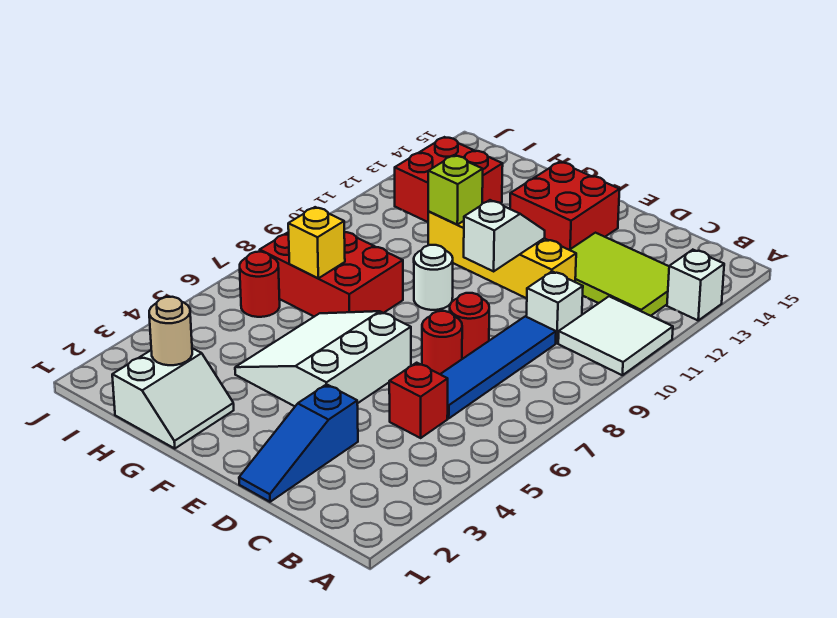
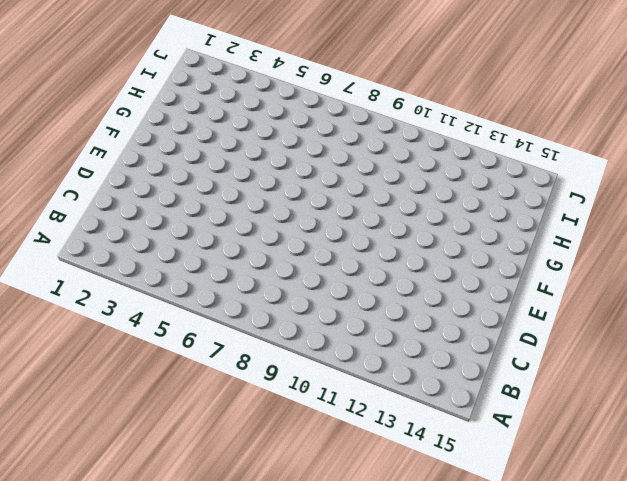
none -> white 2x2 tile [558,296,673,375]
none -> white 1x1 brick [667,250,724,320]
none -> lime 2x3 tile [570,233,669,316]

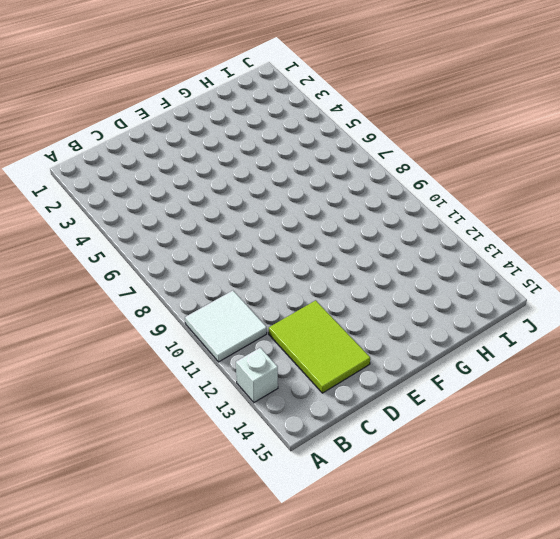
lime 2x3 tile [269,300,370,393] -> lime 2x3 tile turned to [570,233,669,316]
none -> red 1x1 brick [389,363,448,438]
none -> blue 1x4 tile [440,316,556,418]
none -> white 1x1 brick [526,271,583,343]

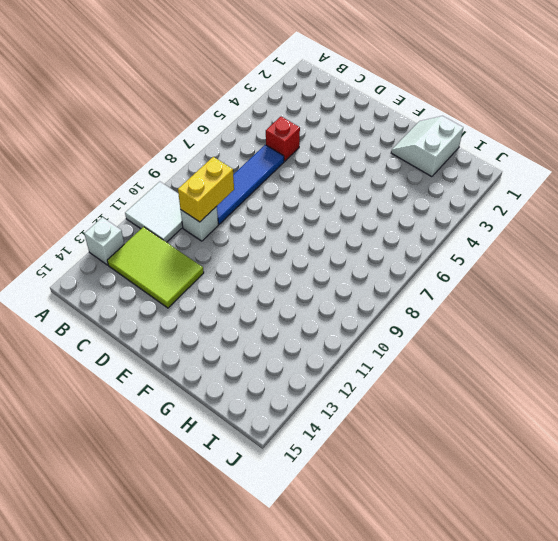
yellow 1x2 brick [178,157,234,222] -> none
none -> blue 1x3 slope [239,384,358,502]
none -> red 1x1 round brick [422,311,462,374]
none -> red 1x1 round brick [450,293,489,359]

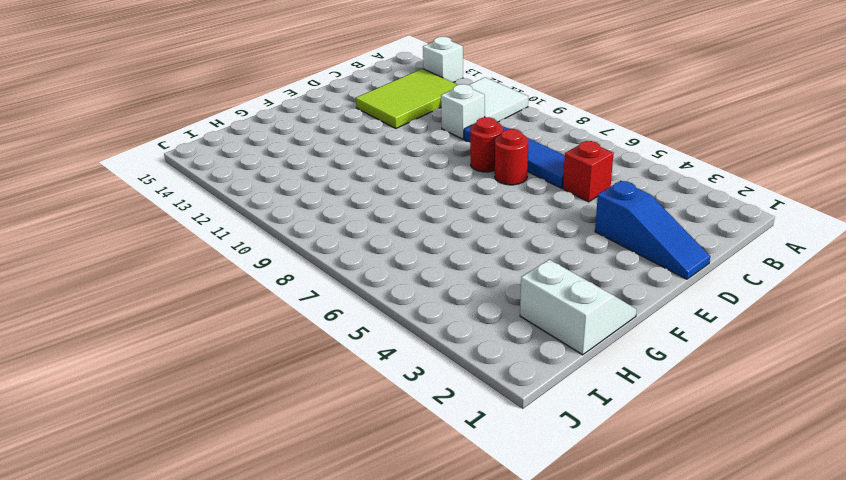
none -> yellow 1x4 brick [428,212,576,298]
none -> white 3x3 slope [235,311,411,406]
none -> red 2x2 brick [510,162,620,250]

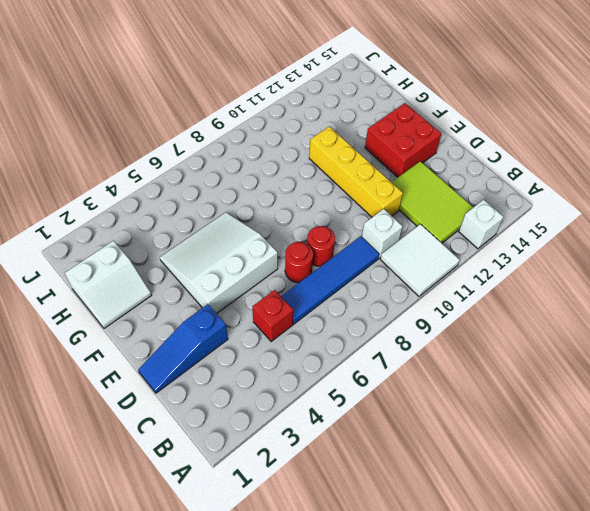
none -> white 1x1 round brick [414,245,453,310]
none -> red 2x3 brick [260,232,403,317]
none -> red 2x2 brick [395,137,503,222]

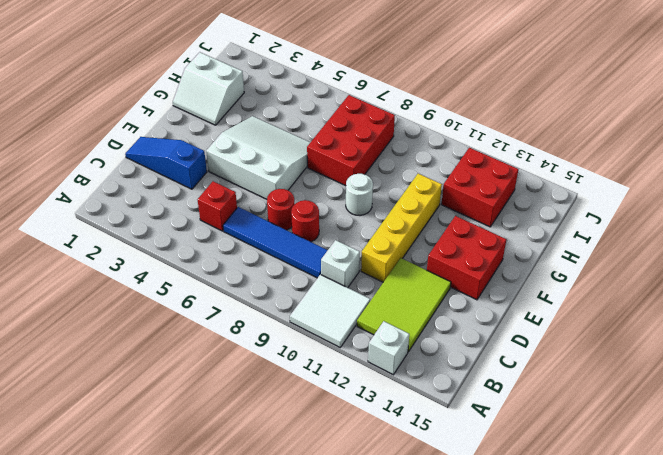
none -> red 1x1 round brick [240,252,280,317]
none -> white 1x2 slope [464,200,545,271]
none -> lime 1x1 brick [428,155,483,225]

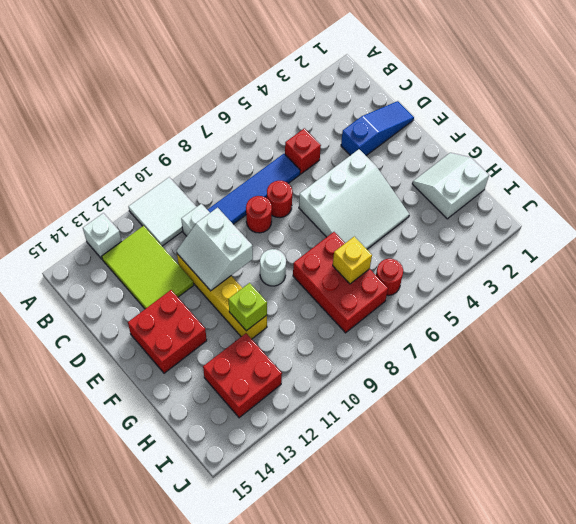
white 2x2 slope [176,208,253,291] -> white 1x2 slope [464,200,545,271]
none -> tan 1x1 round brick [149,297,192,365]

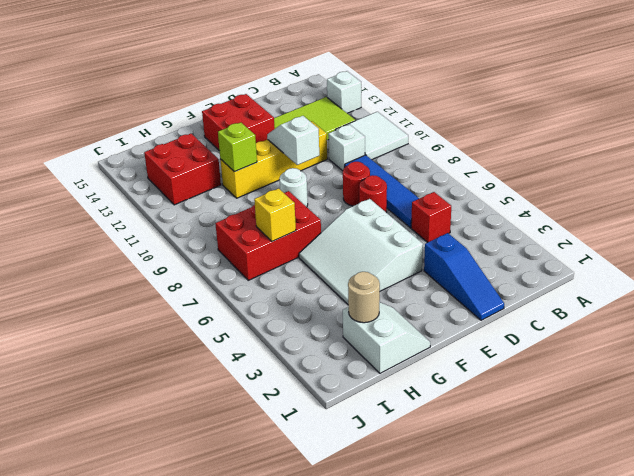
none -> red 1x1 round brick [240,252,280,317]

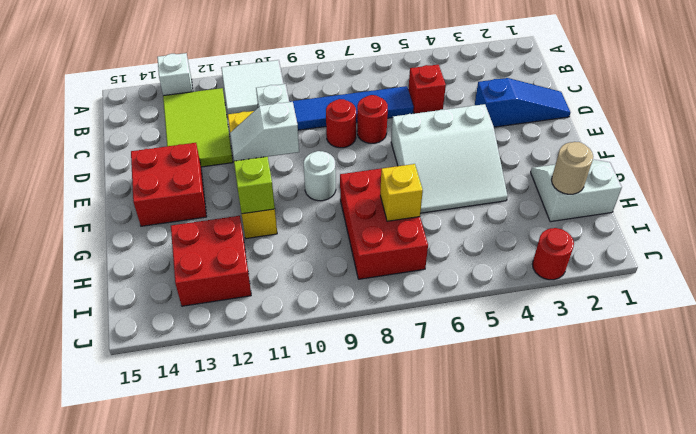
red 1x1 round brick [532,228,574,280] -> red 1x1 round brick moved to [240,252,280,317]

